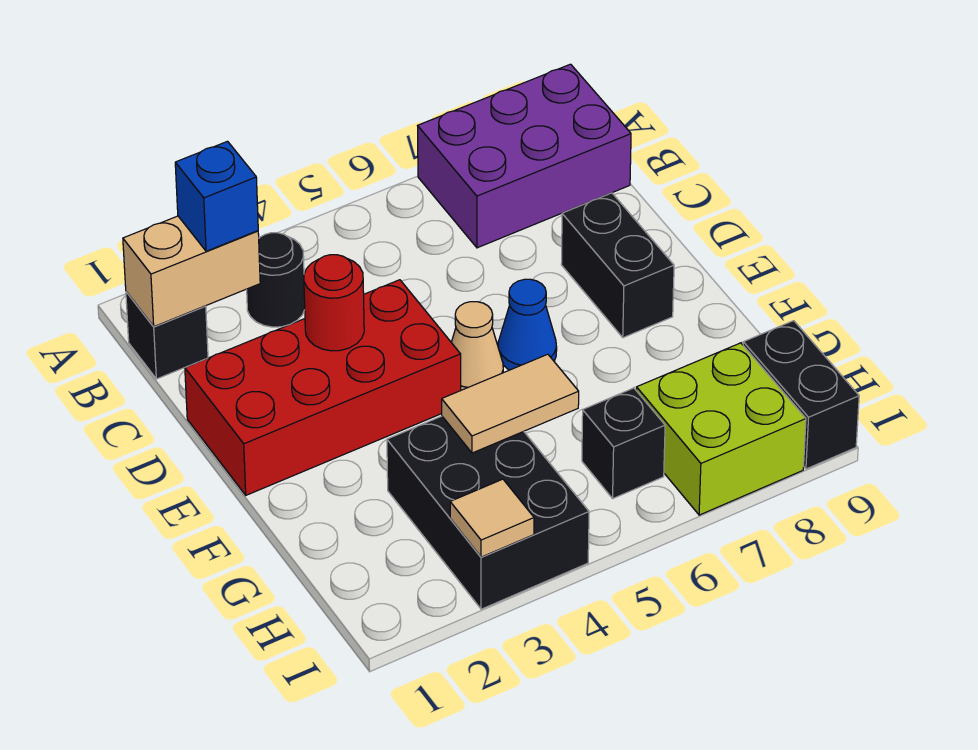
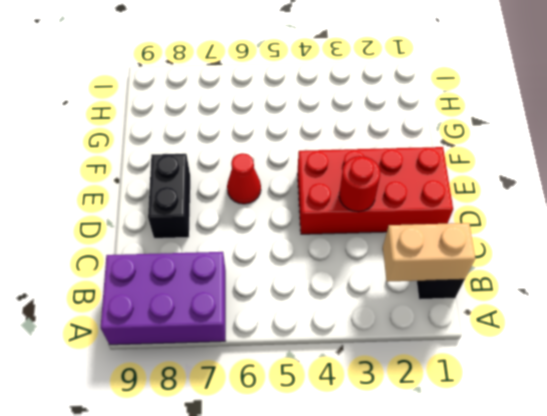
red 1x1 cone [227,153,261,204] -> blue 1x1 cone [498,279,557,370]
none -> black 1x1 round brick [247,233,305,327]
none -> tan 1x1 cone [451,302,503,390]
none -> black 2x3 brick [387,416,589,609]

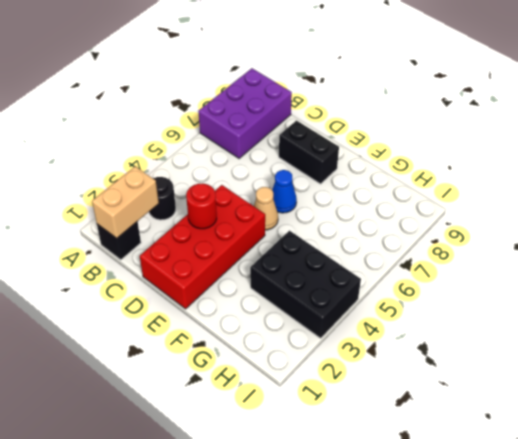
none -> black 1x1 brick [582,388,665,498]
none -> lime 2x2 brick [636,343,806,515]
none -> black 1x2 brick [743,321,859,469]

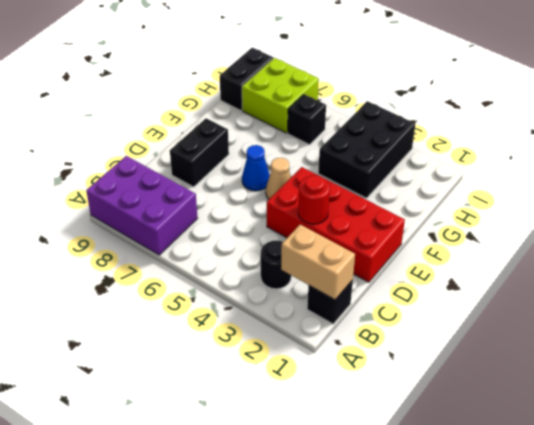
none -> tan 1x2 tile [442,354,579,453]
none -> tan 1x1 tile [450,479,534,557]
none -> blue 1x1 brick [175,141,258,251]

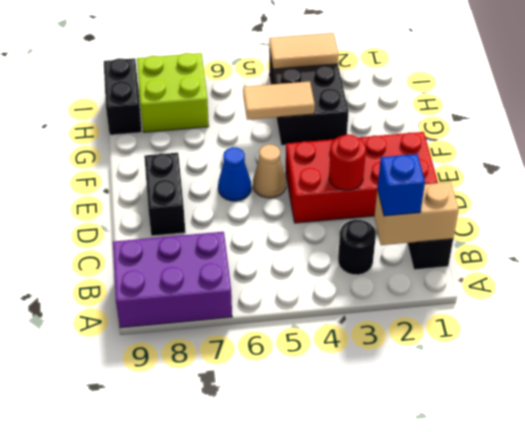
tan 1x2 tile [269,33,339,69] -> tan 1x1 tile [450,479,534,557]
none -> black 1x1 brick [582,388,665,498]

